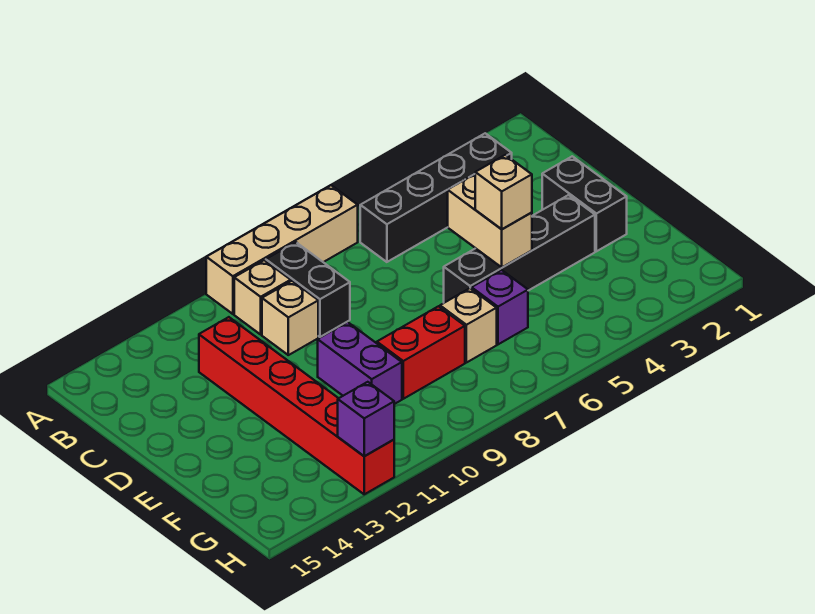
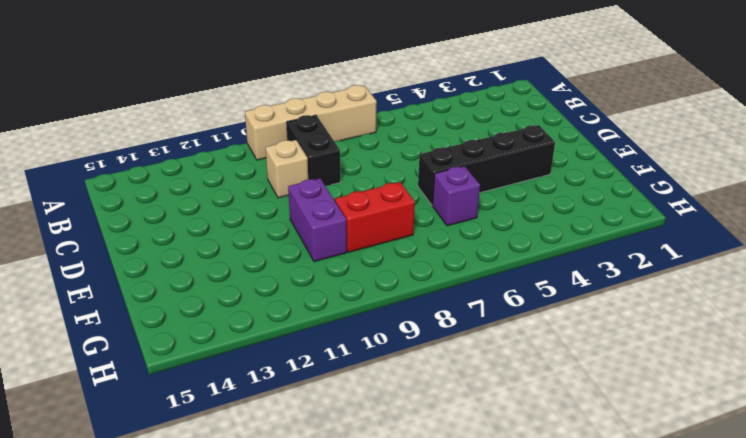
none -> black 1x4 brick [360,133,512,262]
none -> tan 1x1 brick [234,260,291,334]
none -> red 1x6 brick [199,317,394,494]

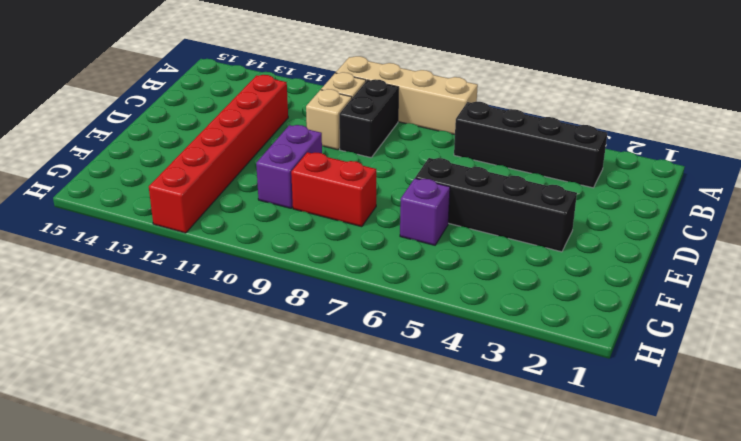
none -> black 1x2 brick [542,156,627,251]
none -> tan 1x1 brick [440,288,497,363]
none -> tan 1x2 brick [448,174,532,267]

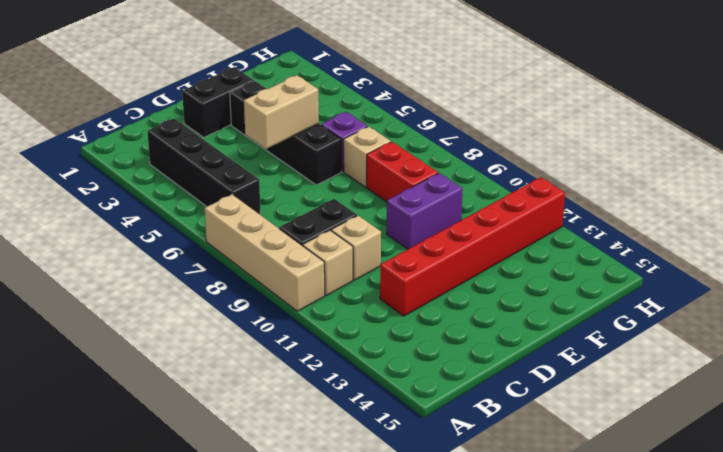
none -> purple 1x1 brick [338,382,394,456]
none -> tan 1x1 brick [475,155,532,229]

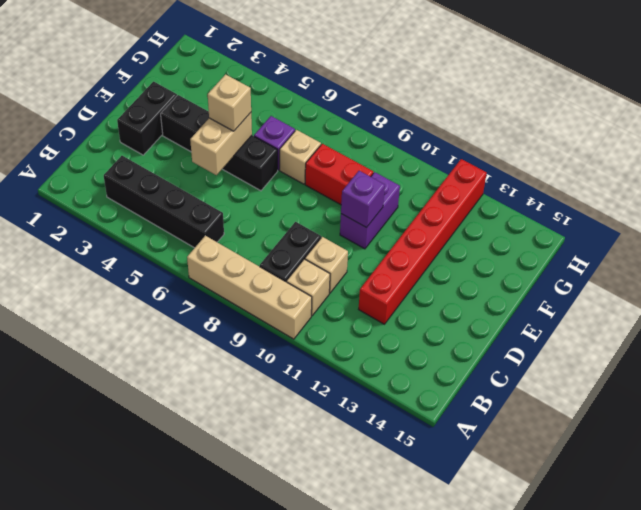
purple 1x1 brick [341,171,385,228] -> purple 1x1 brick moved to [338,382,394,456]

